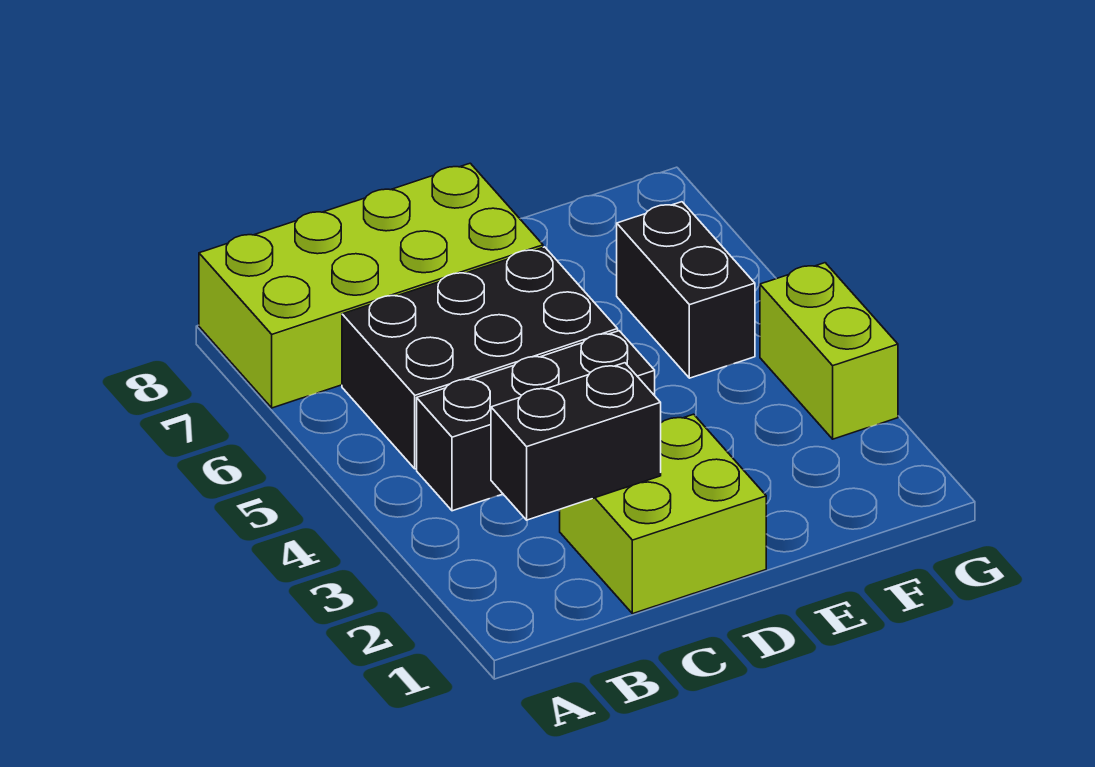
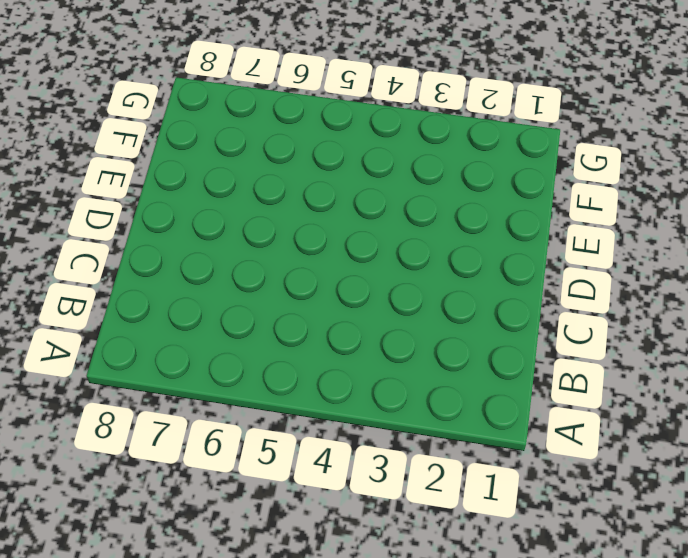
none -> lime 2x4 brick [199,163,543,408]
none -> black 1x3 brick [417,331,655,511]

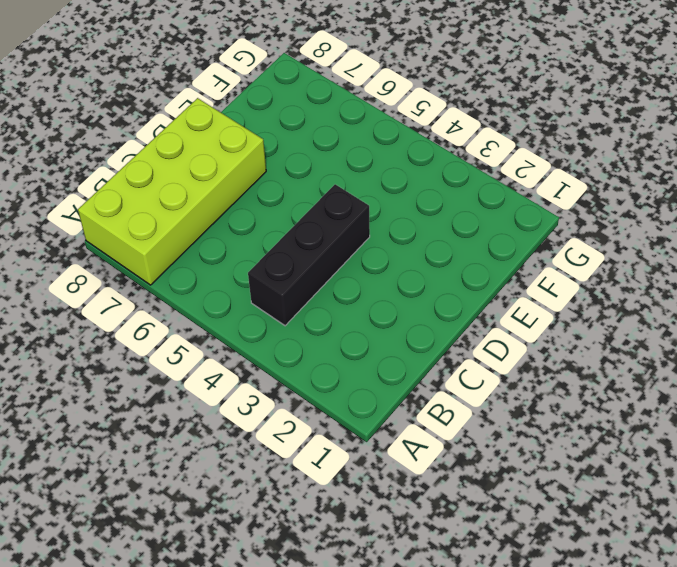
none -> black 2x3 brick [342,247,618,469]
none -> lime 2x2 brick [560,414,766,614]

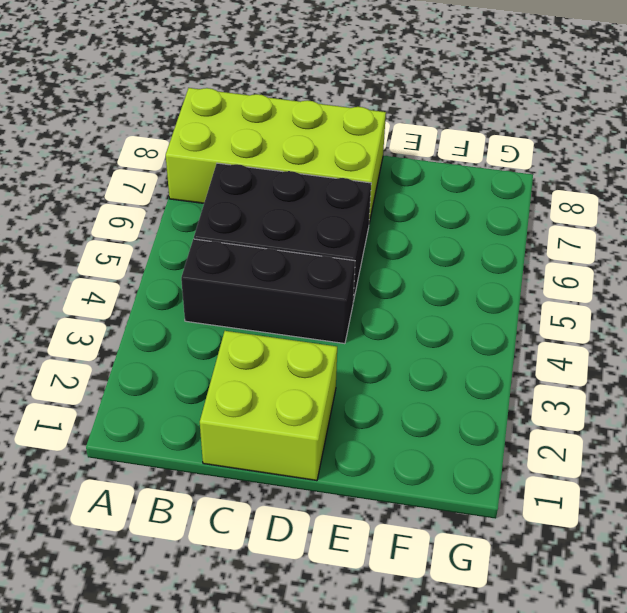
none -> black 1x2 brick [617,202,755,378]
none -> lime 1x2 brick [760,263,898,439]

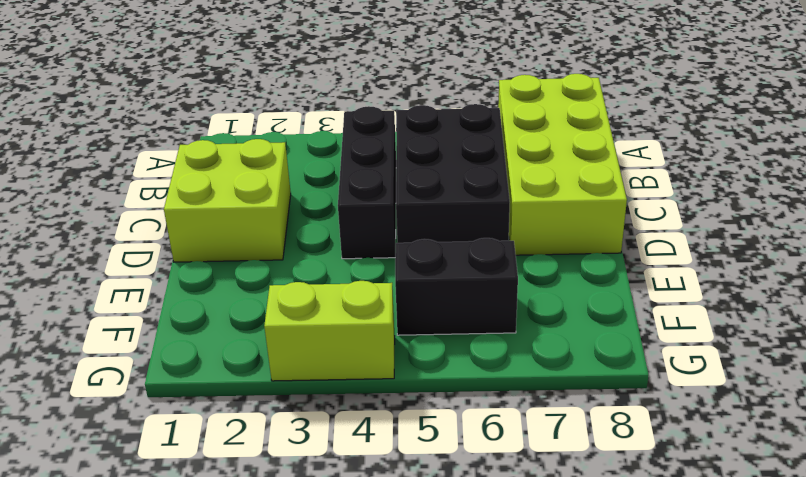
none -> black 1x2 brick [491,363,661,520]

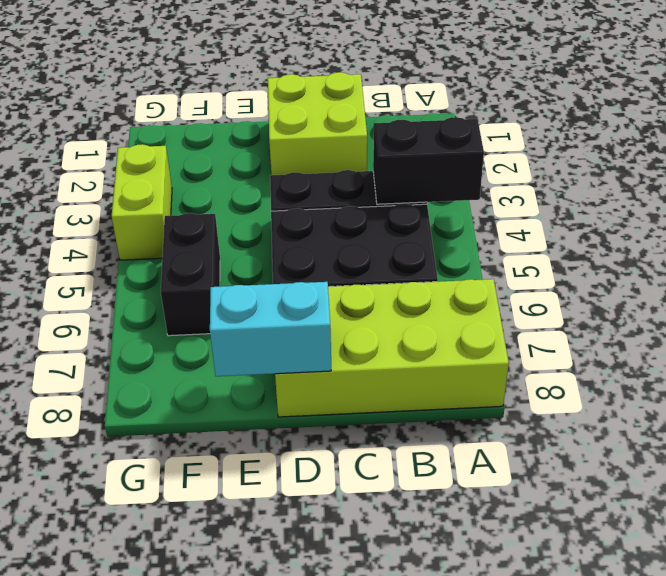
black 1x2 brick [373,117,484,204] -> black 1x2 brick moved to [491,363,661,520]
cyan 1x2 brick [210,282,331,376] -> none

